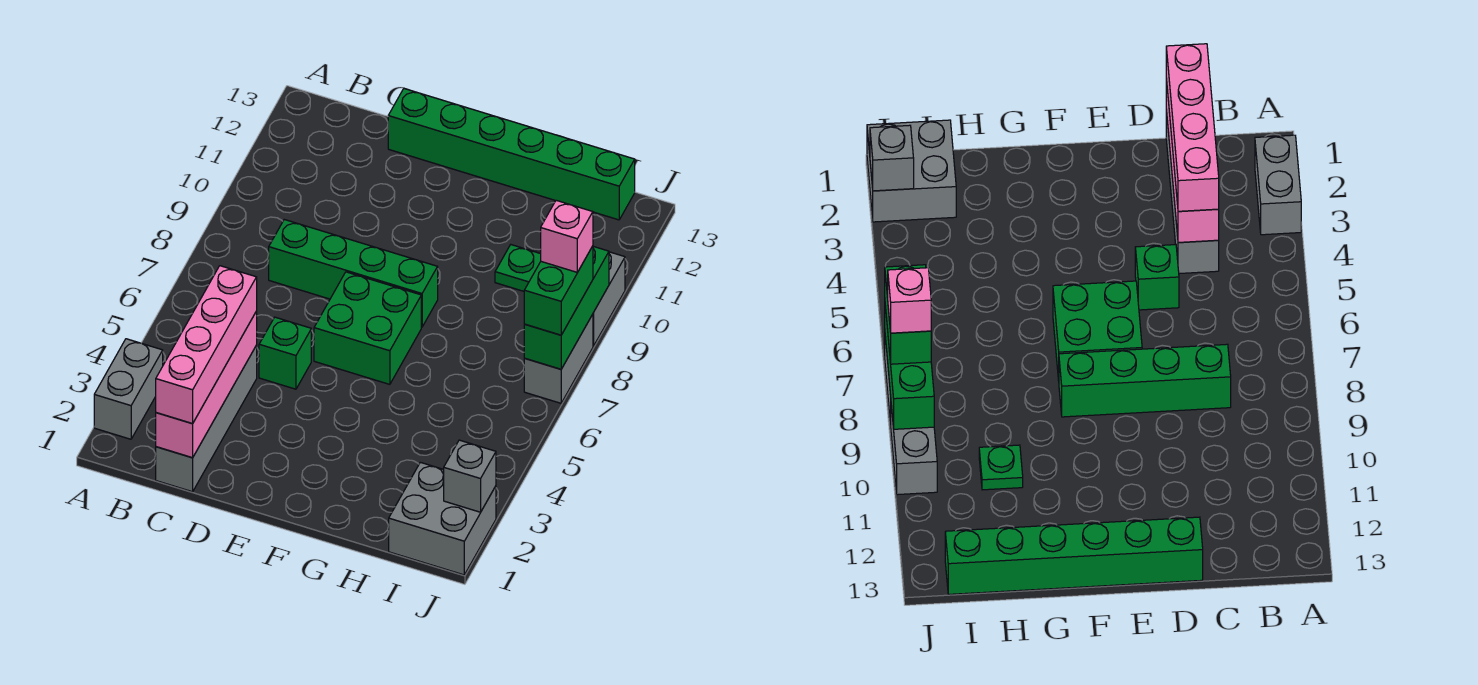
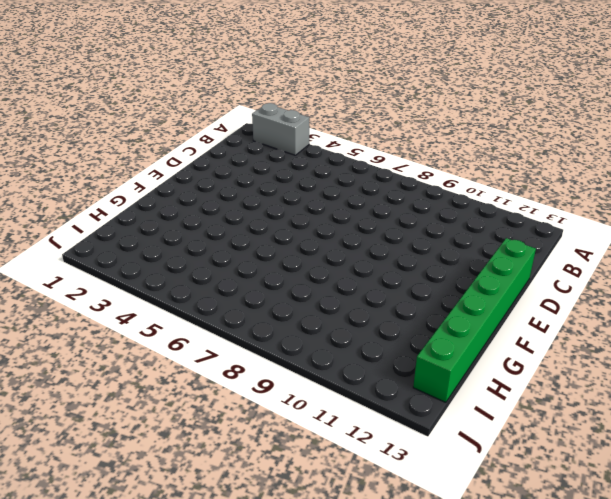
none -> grey 1x4 brick [156,345,257,492]
none -> green 1x4 brick [269,220,438,327]
none -> green 1x1 brick [259,317,311,389]

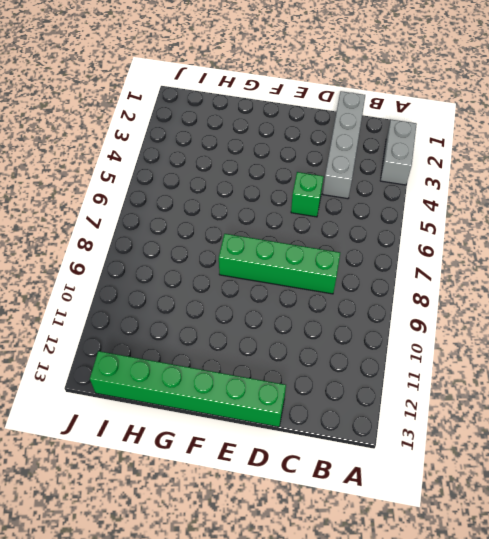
none -> green 2x2 brick [314,272,421,384]
none -> green 1x1 plate [495,245,541,291]
none -> grey 2x2 brick [389,462,496,575]

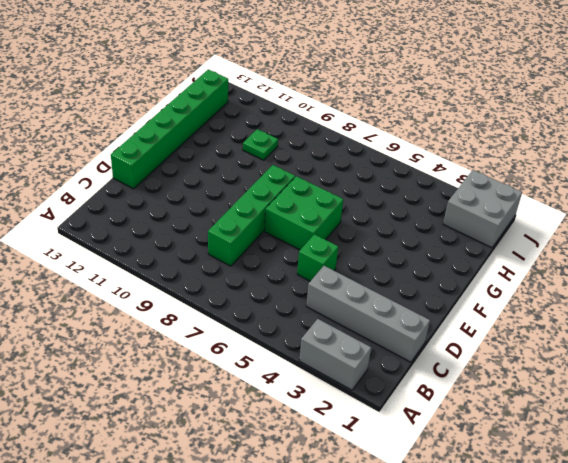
none -> grey 1x2 brick [524,314,593,403]
none -> grey 1x2 brick [593,252,625,346]
none -> pink 1x4 brick [156,311,257,458]

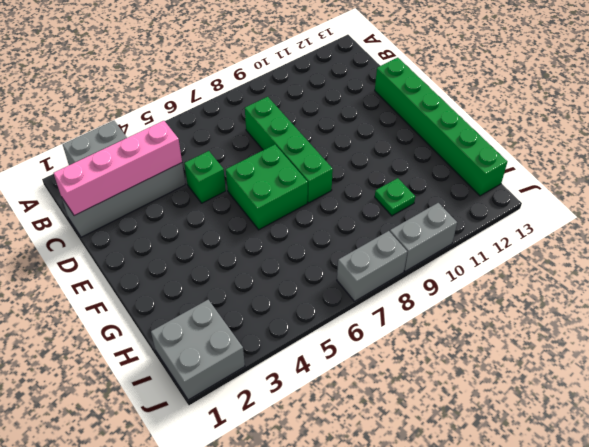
none -> grey 1x1 brick [443,440,496,512]
none -> green 1x3 brick [524,246,609,369]
none -> pink 1x4 brick [156,266,257,424]

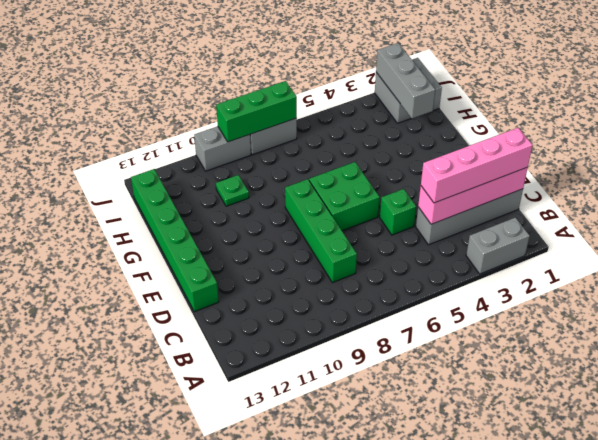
grey 1x3 brick [376,43,435,118] -> grey 1x1 brick [443,440,496,512]
none -> green 1x2 brick [524,246,593,335]
none -> pink 1x1 brick [541,200,593,272]

